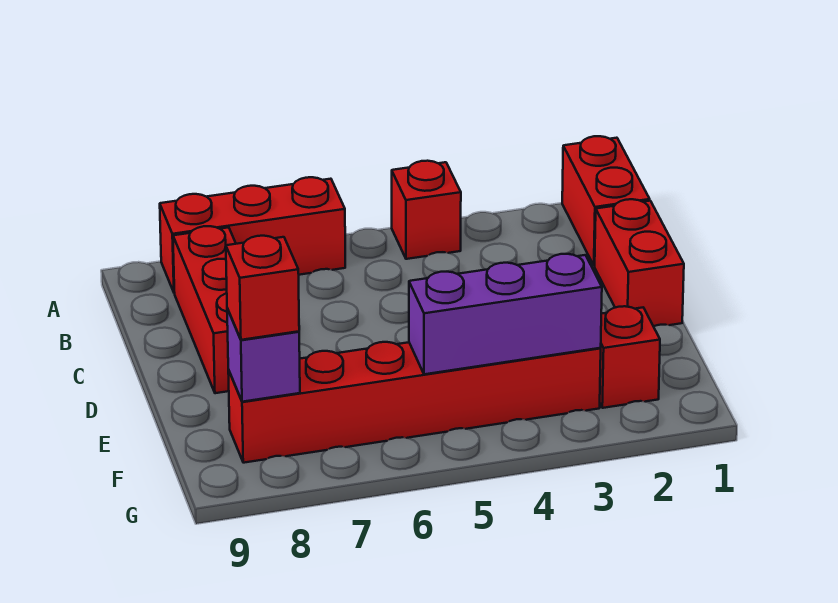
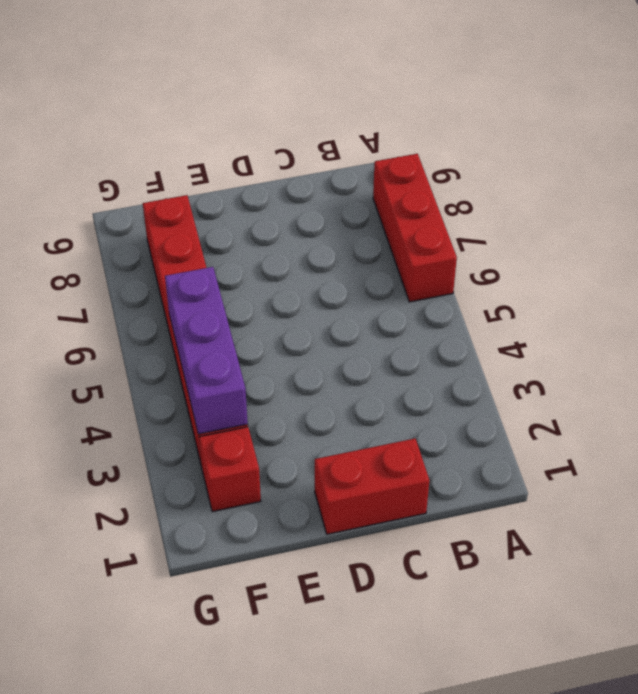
none -> red 1x2 brick [562,136,650,266]
none -> red 1x1 brick [392,161,461,259]

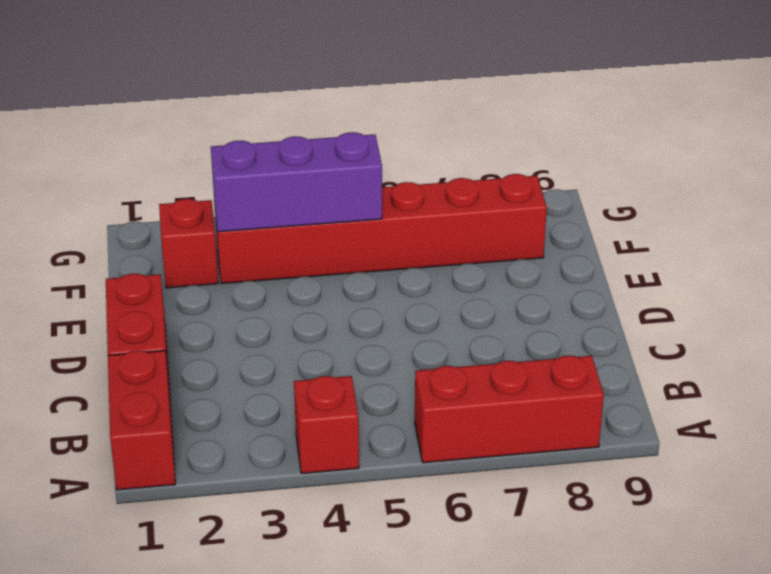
none -> red 1x3 brick [173,226,236,393]
none -> purple 1x1 brick [227,308,300,402]

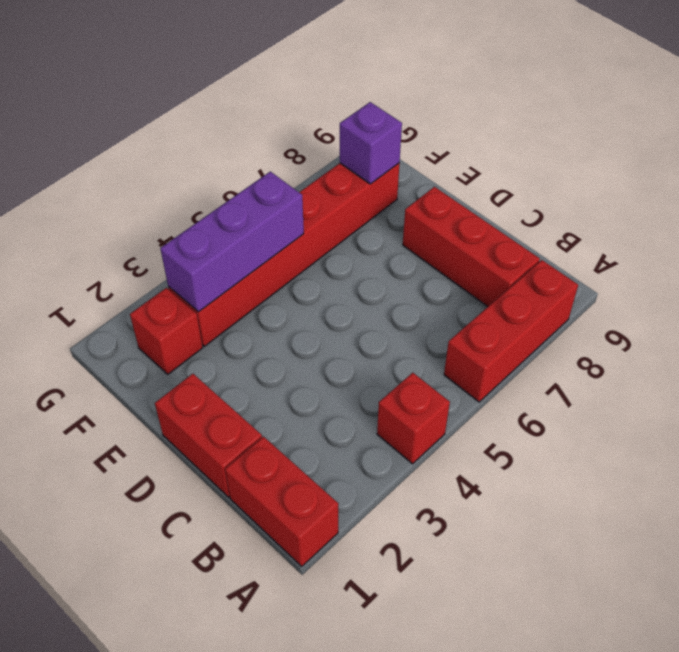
none -> red 1x1 brick [226,236,299,340]

